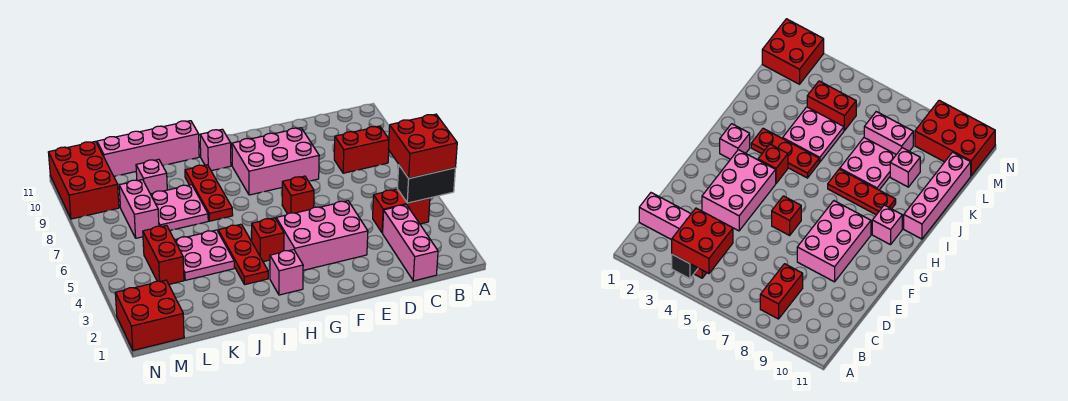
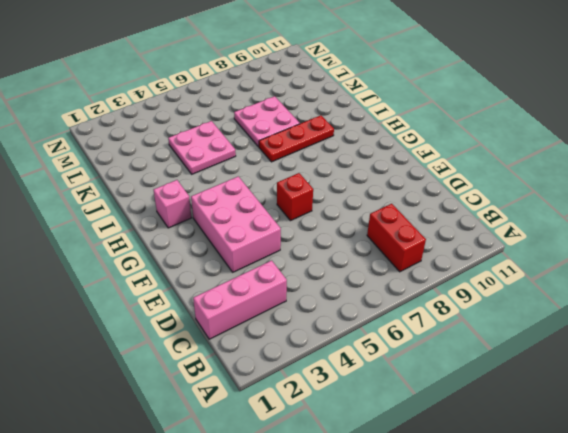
none -> red 1x2 brick [373,189,430,233]
none -> pink 2x3 brick [232,128,319,195]
none -> red 1x1 brick [252,218,284,262]

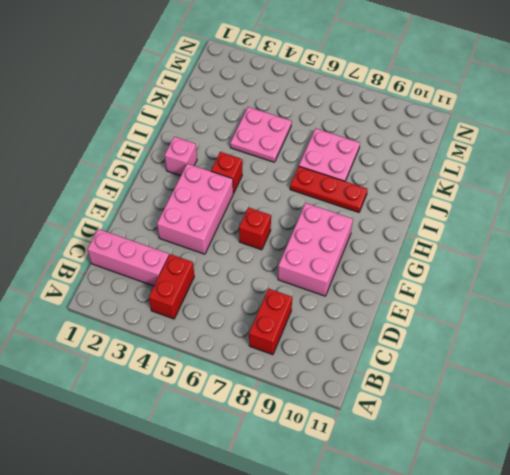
none -> pink 1x1 brick [200,129,231,171]
none -> red 1x3 plate [218,224,268,284]
none -> pink 1x4 brick [97,121,199,176]

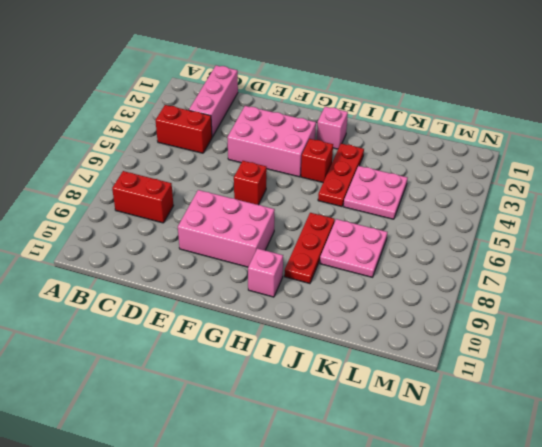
none -> pink 1x4 brick [97,121,199,176]
none -> pink 1x1 brick [136,159,167,194]
none -> red 1x2 brick [143,225,184,284]

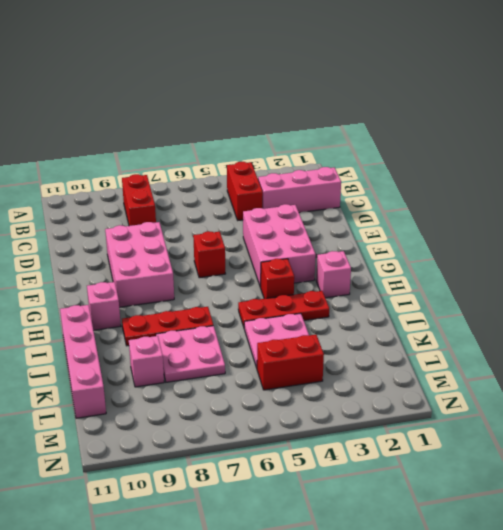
none -> pink 1x2 brick [119,180,159,238]
none -> red 2x2 brick [115,280,184,350]
none -> red 2x3 brick [48,141,119,219]

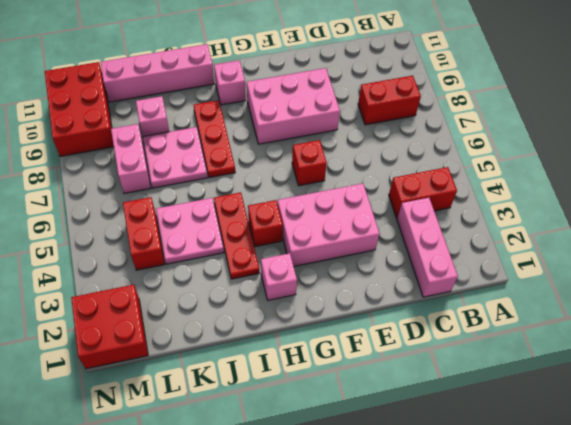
none -> black 1x2 brick [397,166,455,203]
none -> red 2x2 brick [388,114,457,178]

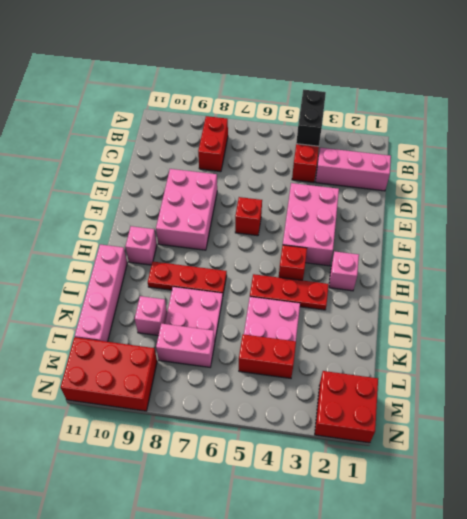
none -> red 2x2 brick [388,114,457,178]

